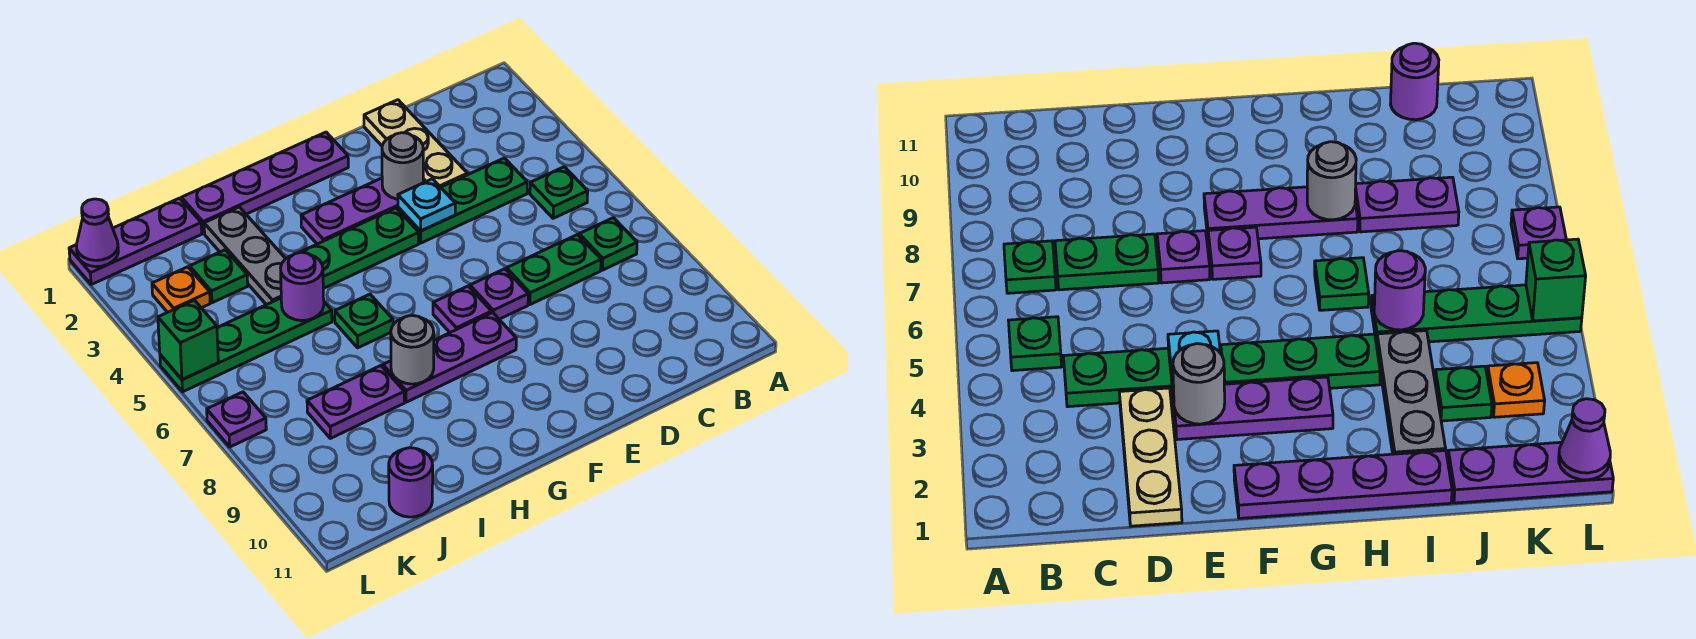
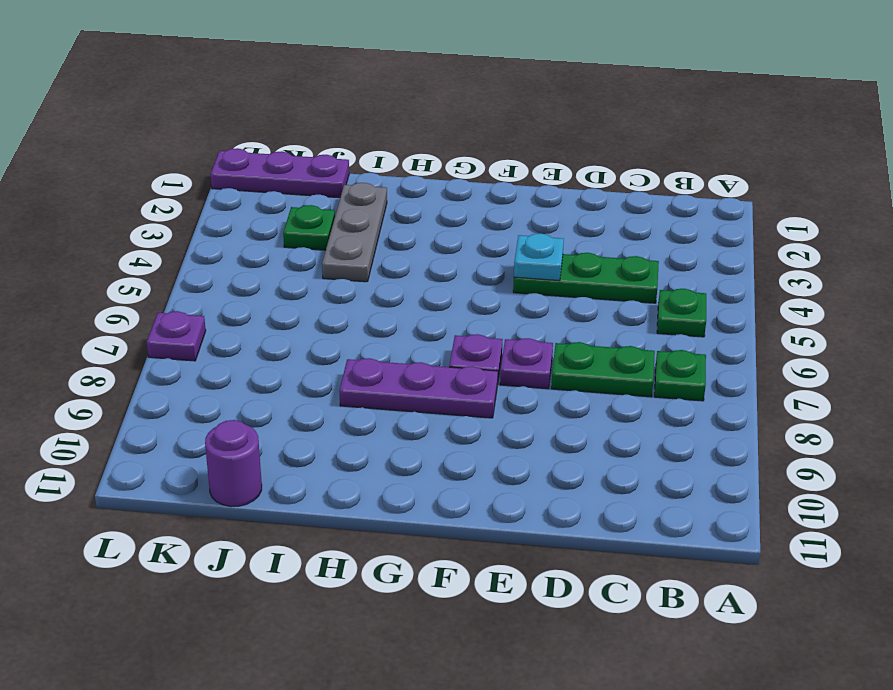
none -> tan 1x3 plate [364,100,467,187]
none -> purple 1x3 plate [301,178,424,244]
none -> purple 1x4 plate [181,132,348,233]

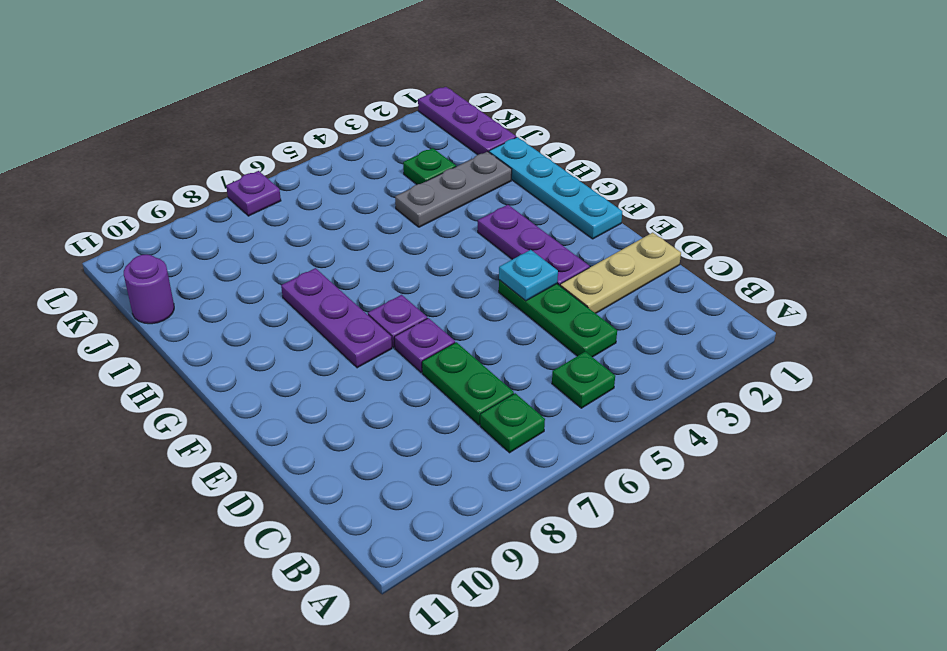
cyan 1x4 plate [489,137,622,239] -> purple 1x4 plate [181,132,348,233]
none -> green 1x3 plate [299,208,419,289]
none -> green 1x1 plate [335,294,393,348]
none -> green 1x4 plate [160,298,332,392]

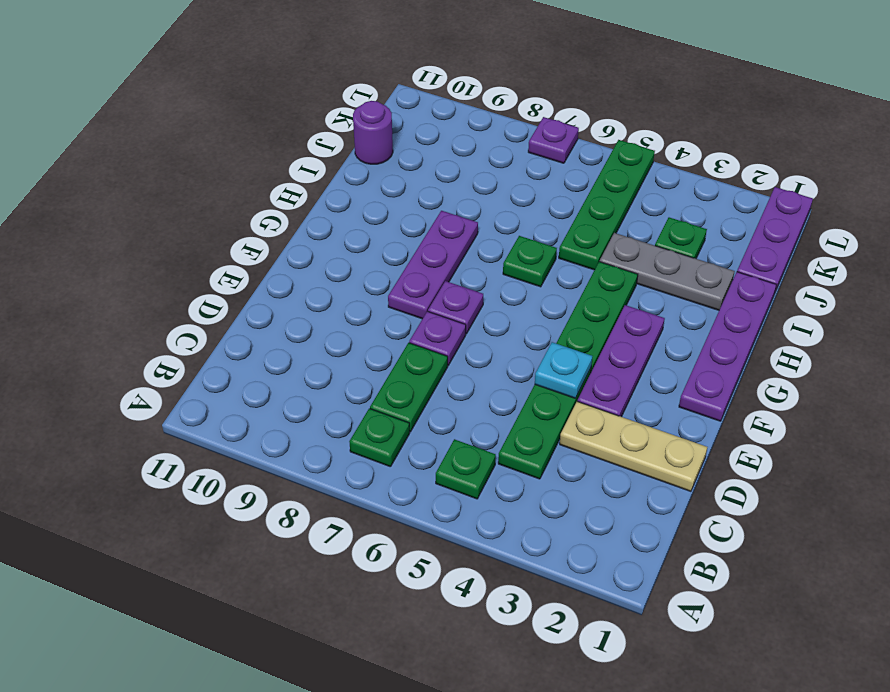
none -> purple 1x2 plate [307,366,404,438]
none -> orange 1x1 plate [152,267,210,312]
none -> grey 1x1 round brick [382,133,423,199]

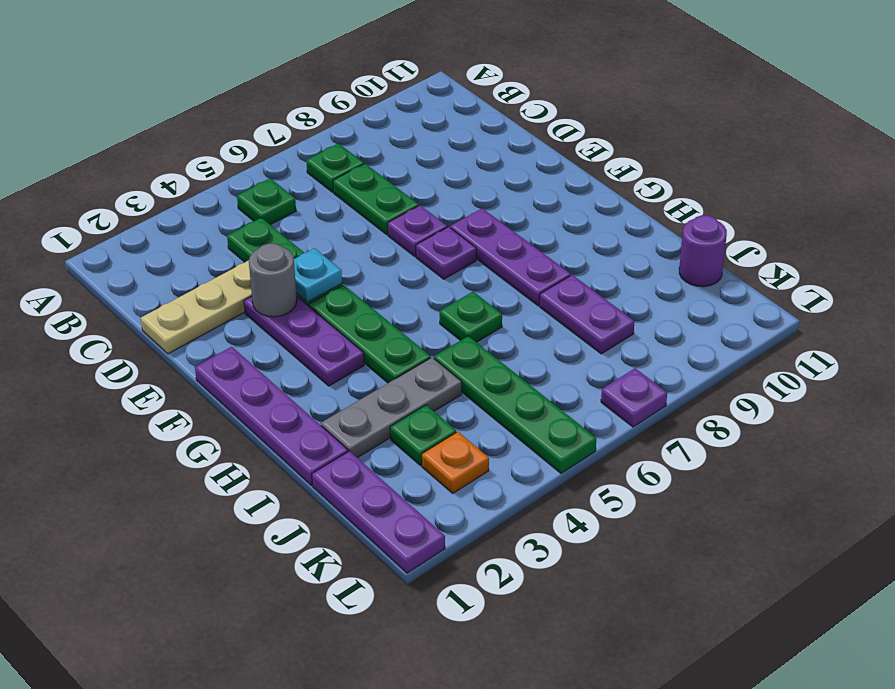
none -> grey 1x1 round brick [391,315,434,384]
none -> purple 1x1 round brick [281,252,324,321]
none -> purple 1x1 cone [76,199,118,267]

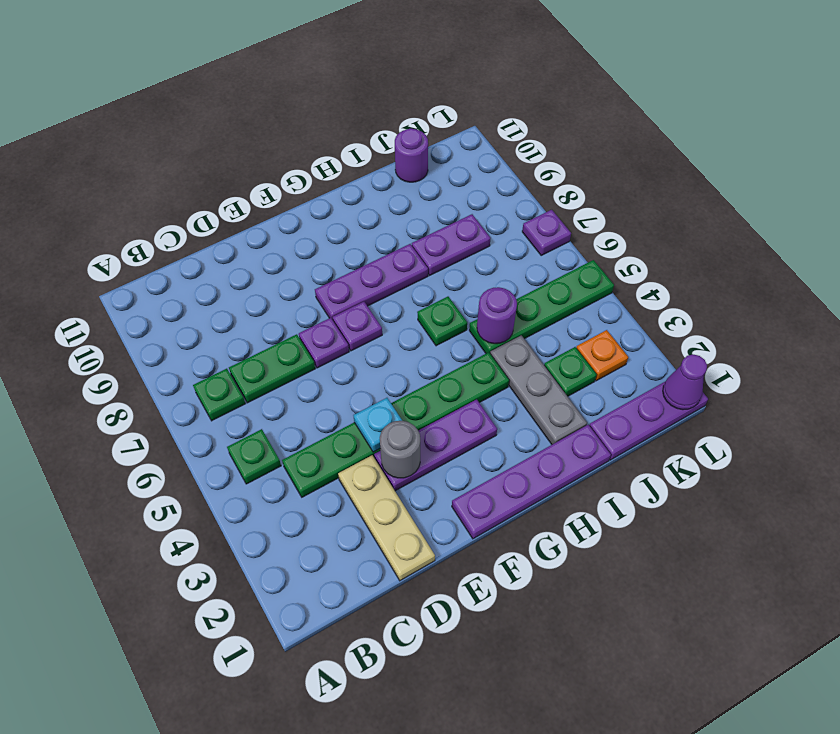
none -> grey 1x1 round brick [391,315,434,384]
none -> green 1x1 brick [158,300,218,379]

